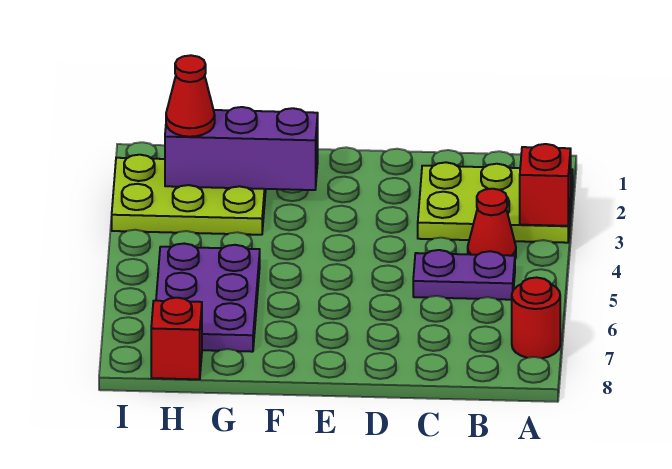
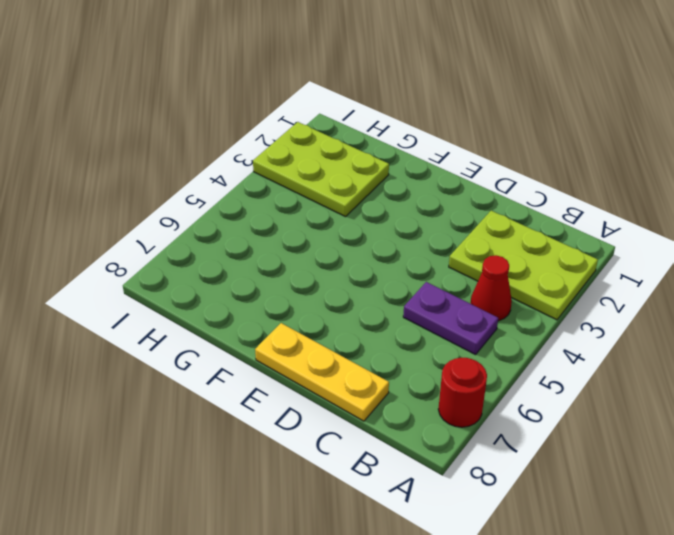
yellow 1x3 plate [255,323,389,421] -> none
none -> purple 2x3 plate [156,244,260,352]
none -> red 1x1 brick [151,298,202,379]

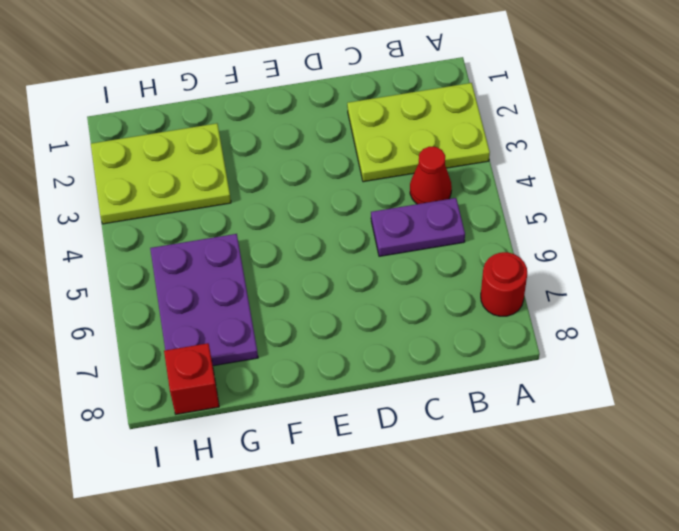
none -> red 1x1 brick [520,144,571,226]
none -> purple 1x3 brick [165,107,318,190]

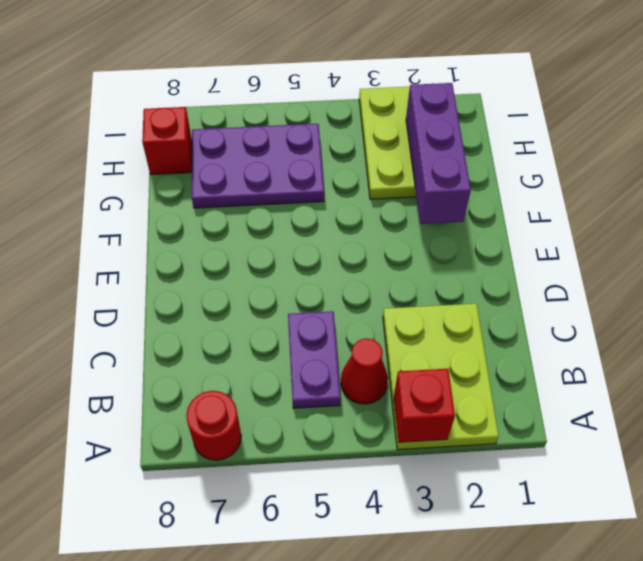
none -> red 1x1 cone [166,55,215,137]

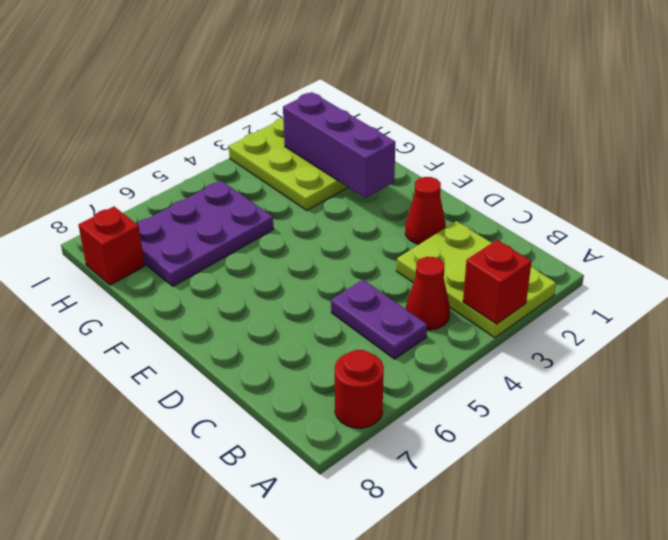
red 1x1 cone [405,177,446,244] -> red 1x1 cone moved to [166,55,215,137]

